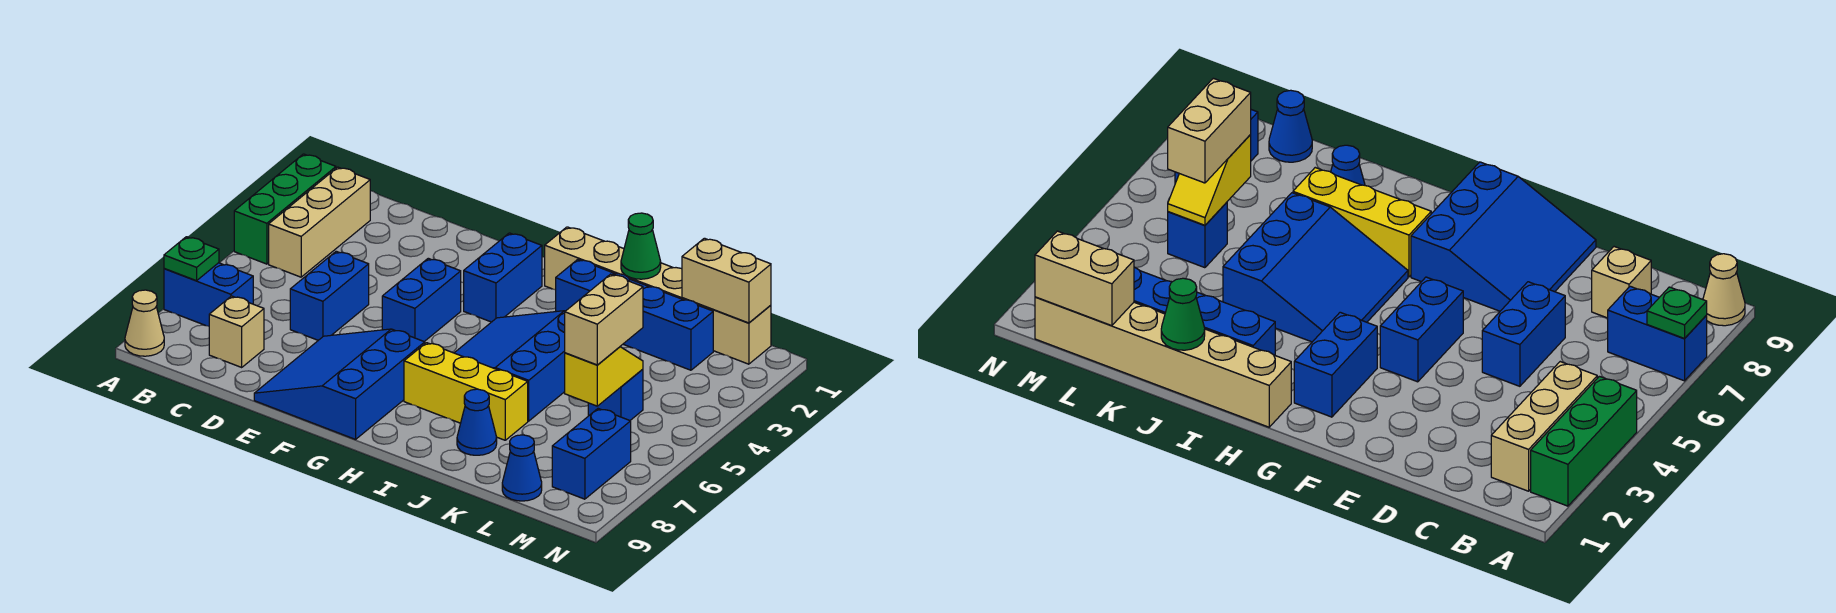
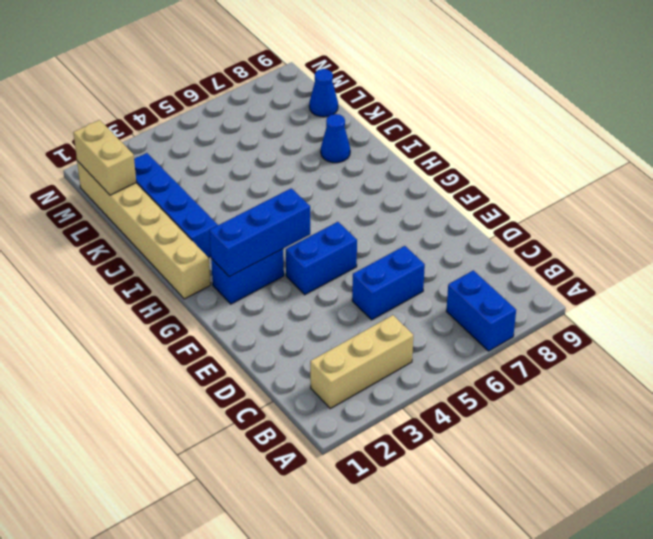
blue 1x3 brick [209,188,310,277] -> none
none -> green 1x3 brick [234,154,336,264]
none -> tan 1x1 cone [125,290,164,356]
none -> tan 1x1 brick [209,296,264,367]

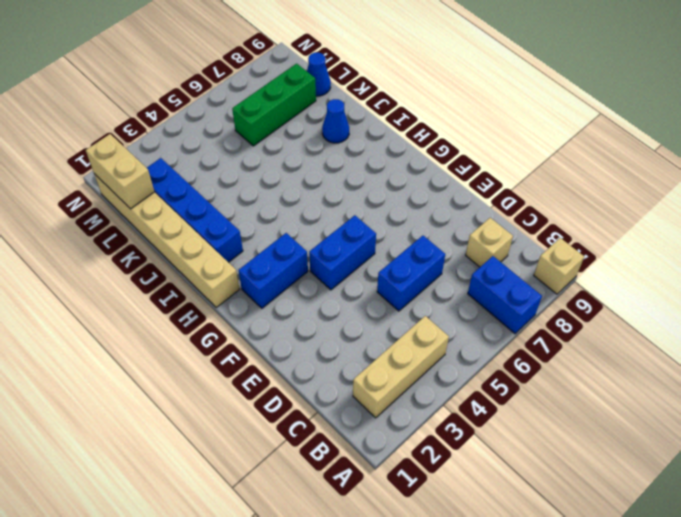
tan 1x1 brick [534,238,584,294] -> tan 1x1 cone [125,290,164,356]
green 1x3 brick [232,63,316,146] -> green 1x3 brick moved to [234,154,336,264]
none -> blue 3x3 slope [254,329,425,439]
none -> blue 3x3 slope [455,311,565,421]
none -> yellow 1x3 brick [404,343,528,440]

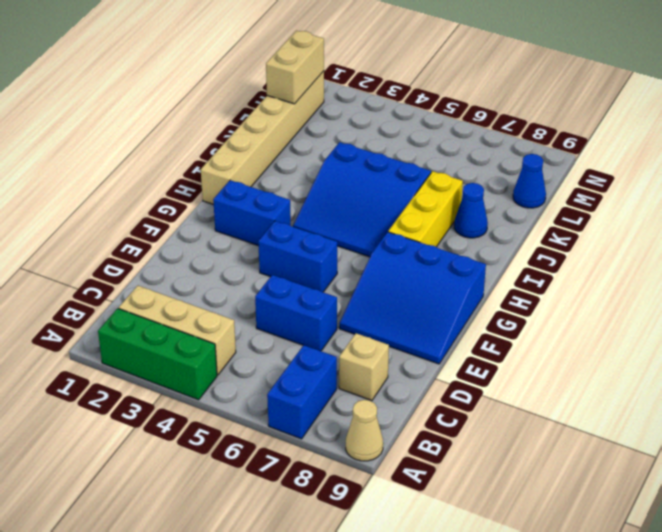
none -> blue 1x4 brick [556,260,713,370]
none -> blue 1x1 brick [588,369,643,420]
none -> blue 1x2 brick [552,409,631,499]

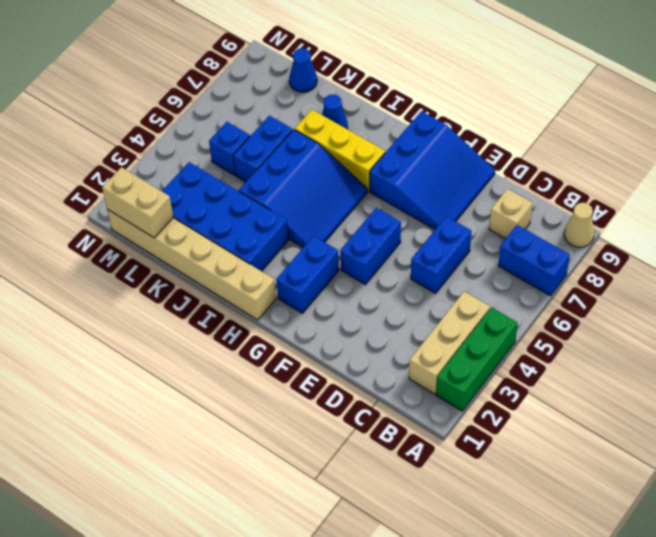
blue 2x4 brick [162,162,289,271] -> blue 1x4 brick [556,260,713,370]
blue 1x2 brick [233,116,293,182] -> blue 1x2 brick moved to [552,409,631,499]
none -> green 1x1 plate [164,237,219,281]
none -> green 1x1 cone [621,213,661,279]
none -> yellow 1x2 slope [565,347,643,406]

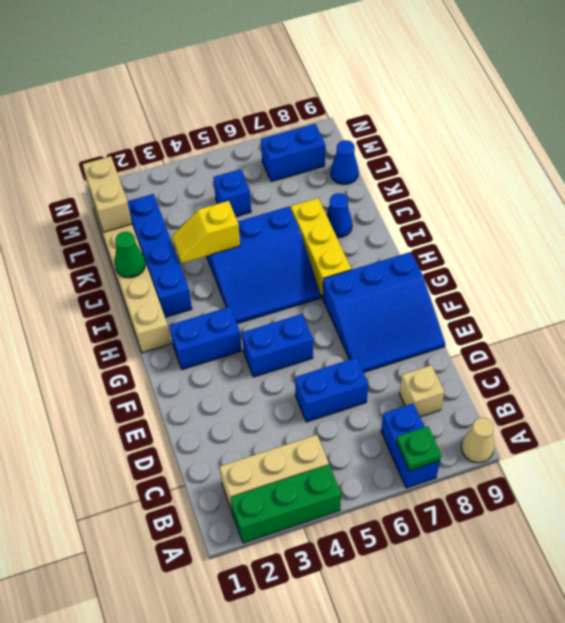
yellow 1x2 slope [172,201,240,263] -> yellow 1x2 slope moved to [565,347,643,406]
none -> tan 1x2 brick [565,274,643,365]

